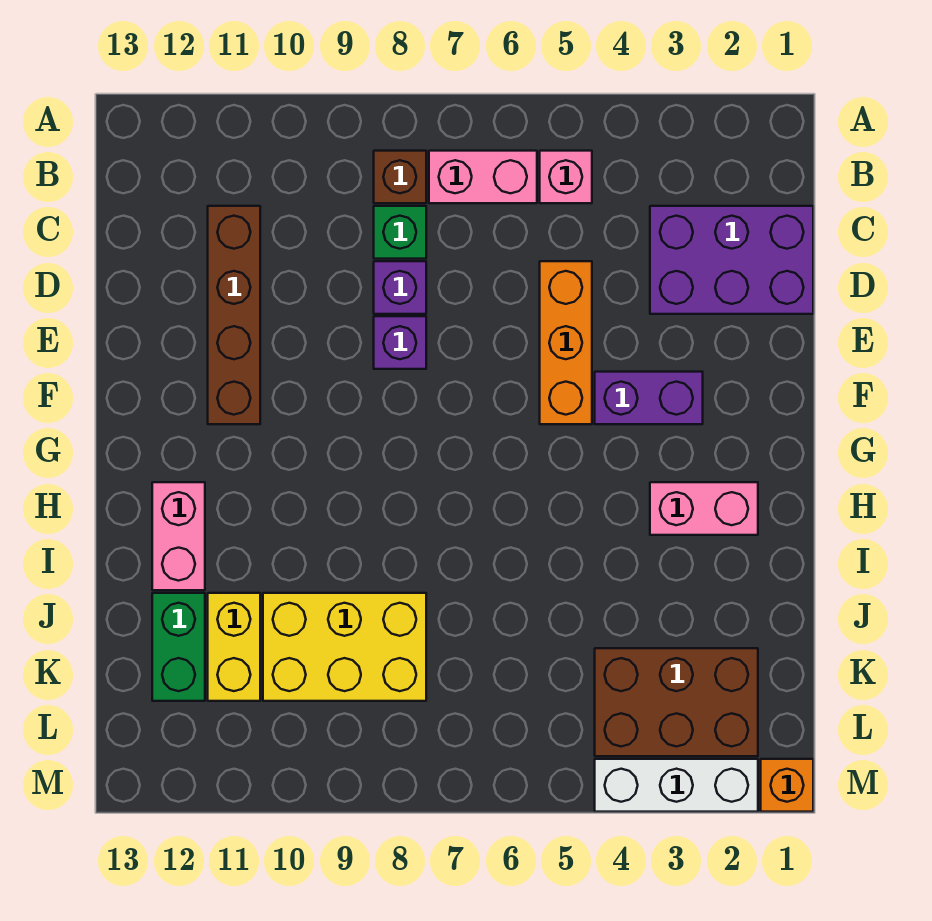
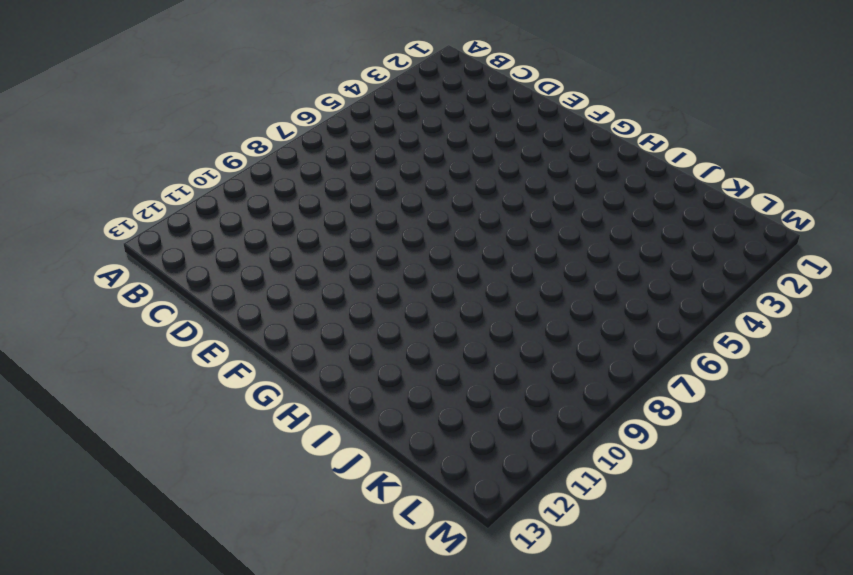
none -> pink 1x1 brick [540,151,592,203]
none -> pink 1x2 brick [429,151,537,203]
none -> brown 1x1 brick [374,151,426,203]

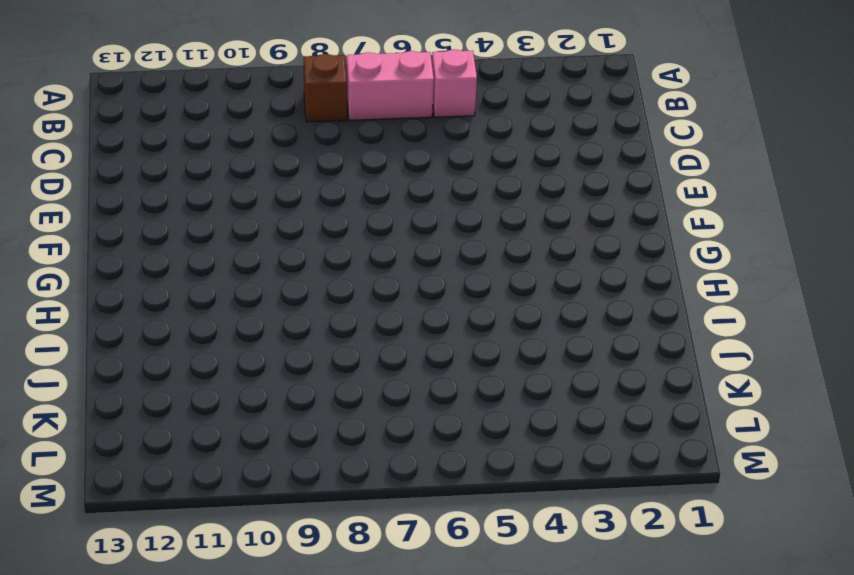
none -> purple 2x3 brick [650,206,813,314]
none -> green 1x1 brick [374,206,426,259]
none -> brown 1x4 brick [208,206,260,424]

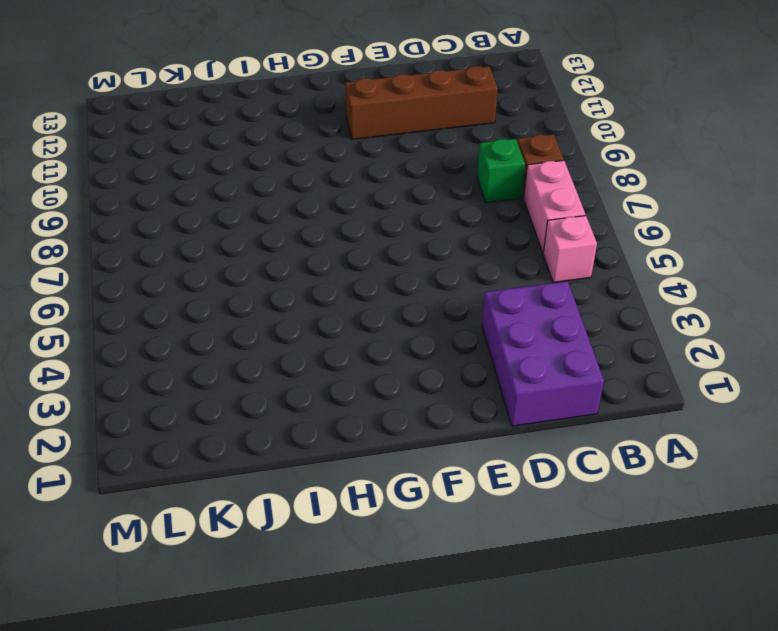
none -> orange 1x3 brick [540,261,592,424]
none -> purple 1x1 brick [374,261,426,314]
none -> purple 1x1 brick [374,316,426,369]

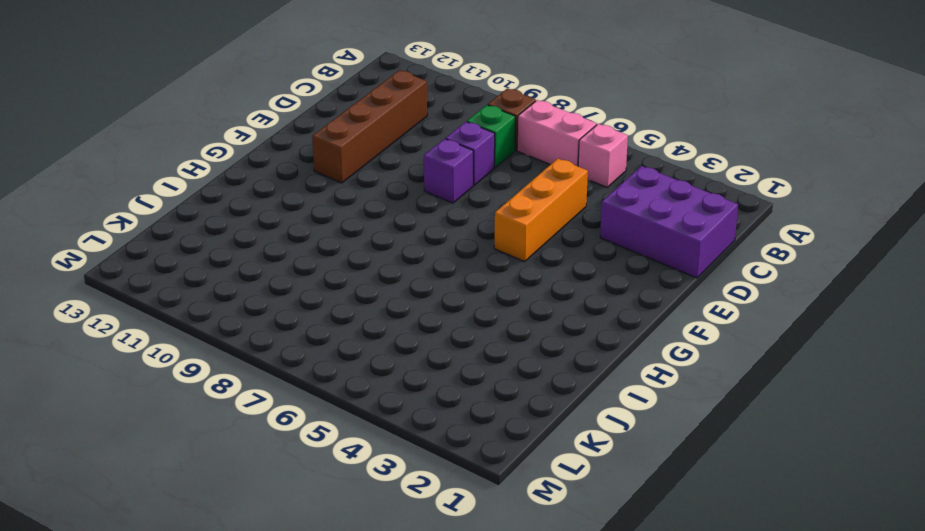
none -> purple 1x2 brick [595,372,703,424]
none -> pink 1x2 brick [650,482,758,535]
none -> pink 1x2 brick [152,482,205,590]

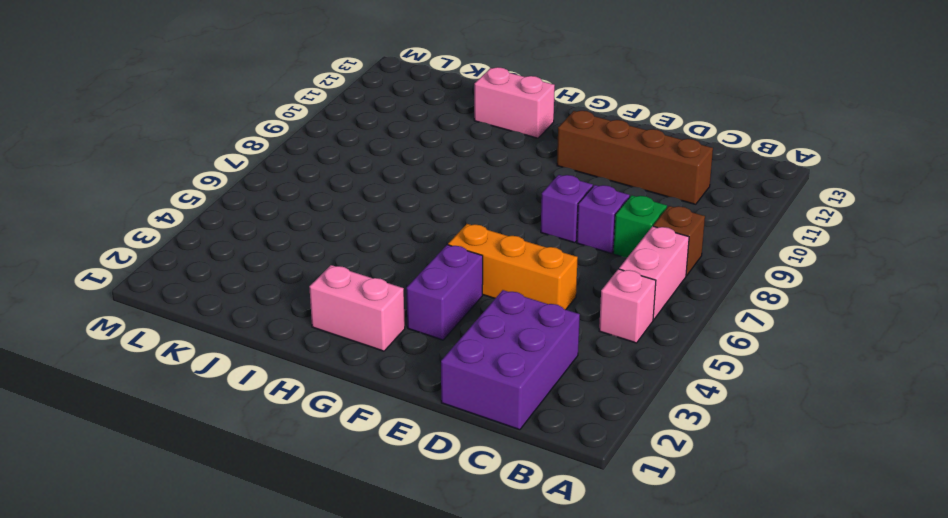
pink 1x2 brick [309,265,405,351] -> pink 1x2 brick turned to [650,482,758,535]
none -> yellow 2x3 brick [263,593,426,701]
none -> yellow 1x2 brick [208,593,260,701]
none -> green 1x2 brick [152,593,205,701]

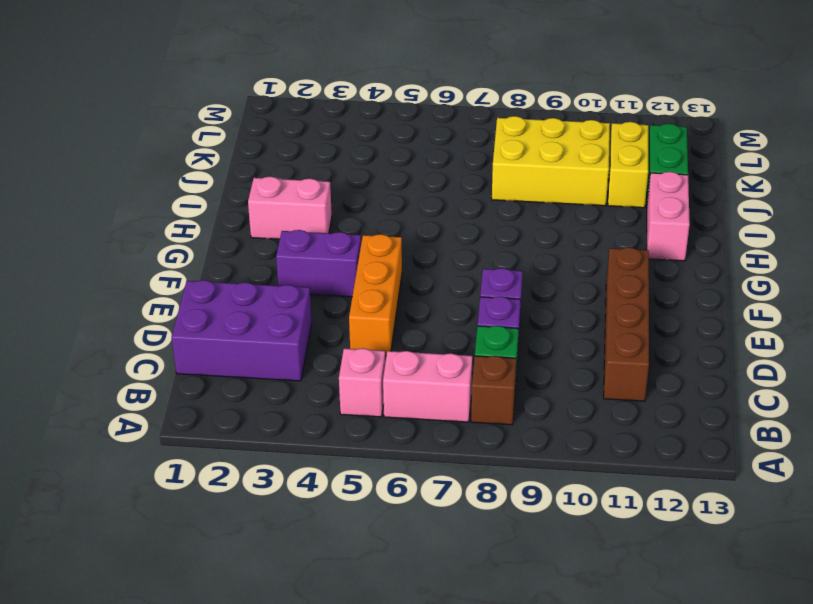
none -> brown 2x3 brick [595,648,758,756]
none -> orange 1x1 brick [761,759,813,812]
none -> white 1x3 brick [595,759,758,812]

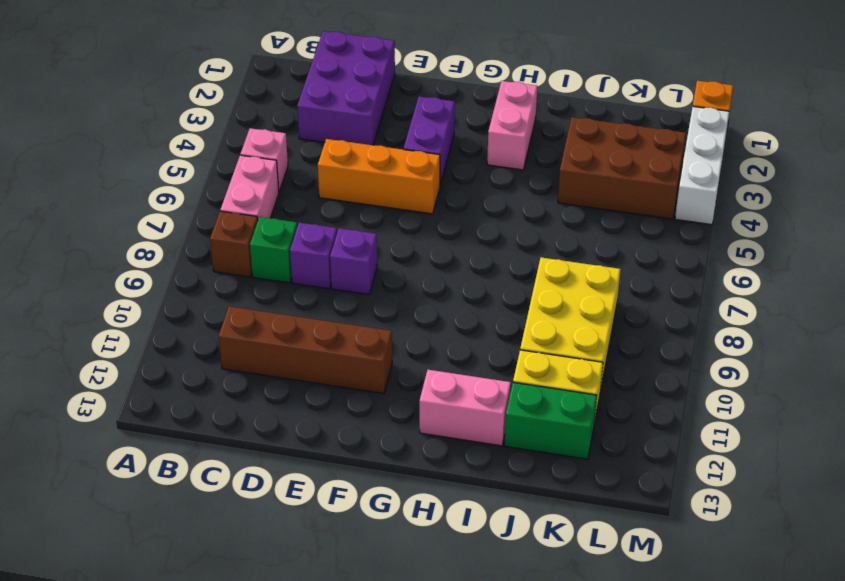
brown 2x3 brick [558,117,686,219] -> brown 2x3 brick turned to [595,648,758,756]

